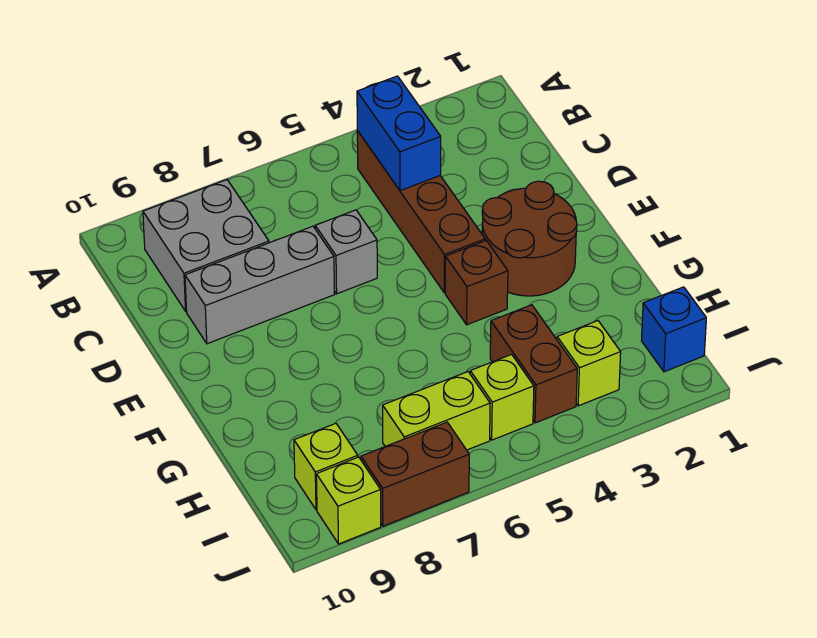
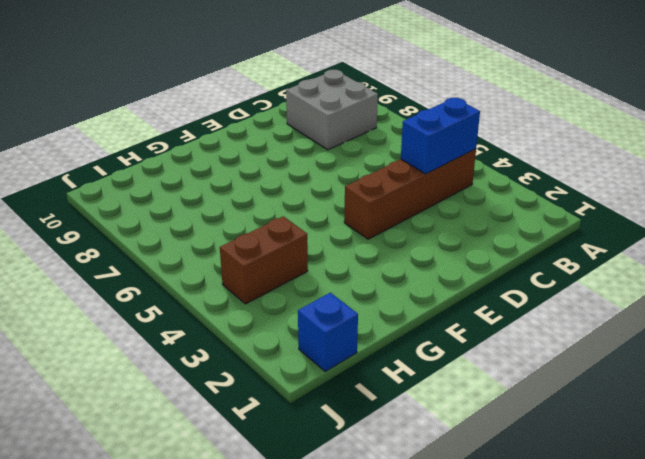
none -> grey 1x1 brick [315,210,377,294]
none -> grey 1x3 brick [185,226,335,344]
none -> brown 2x2 round brick [482,181,577,296]

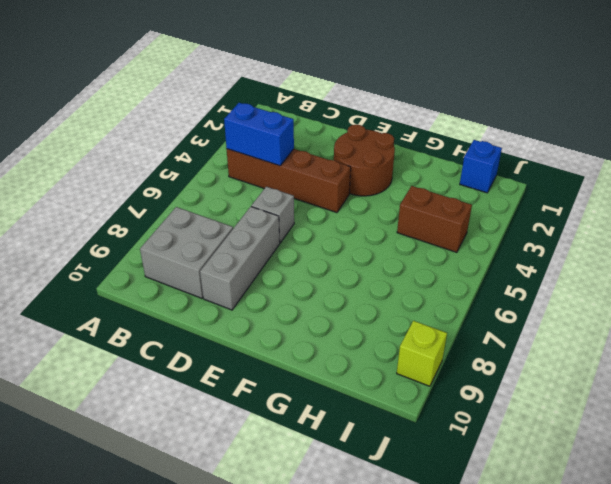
none -> brown 1x1 brick [445,241,508,325]
none -> lime 1x1 brick [557,321,621,406]
none -> lime 1x1 brick [470,354,534,440]

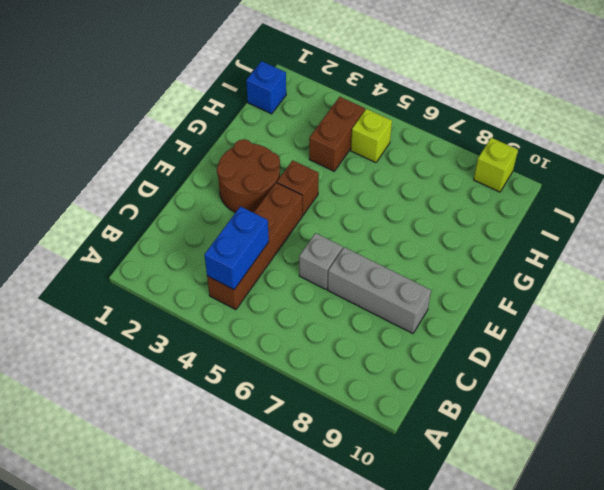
none -> grey 2x2 brick [143,180,269,311]
none -> lime 1x1 brick [557,321,621,406]
none -> lime 1x2 brick [383,372,490,450]

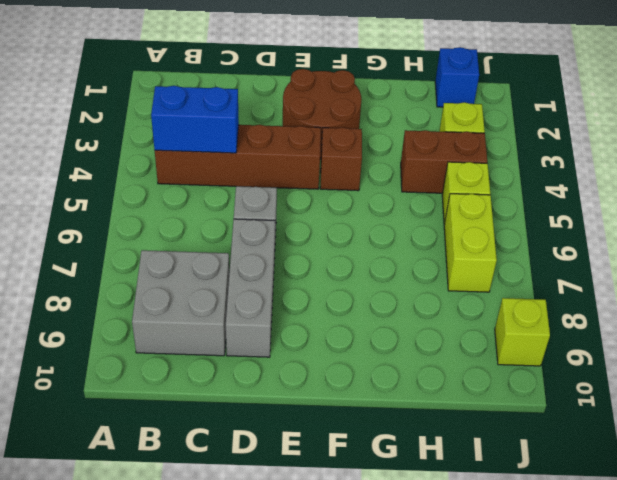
none -> lime 1x1 brick [294,423,358,510]
none -> brown 1x2 brick [361,422,469,526]

